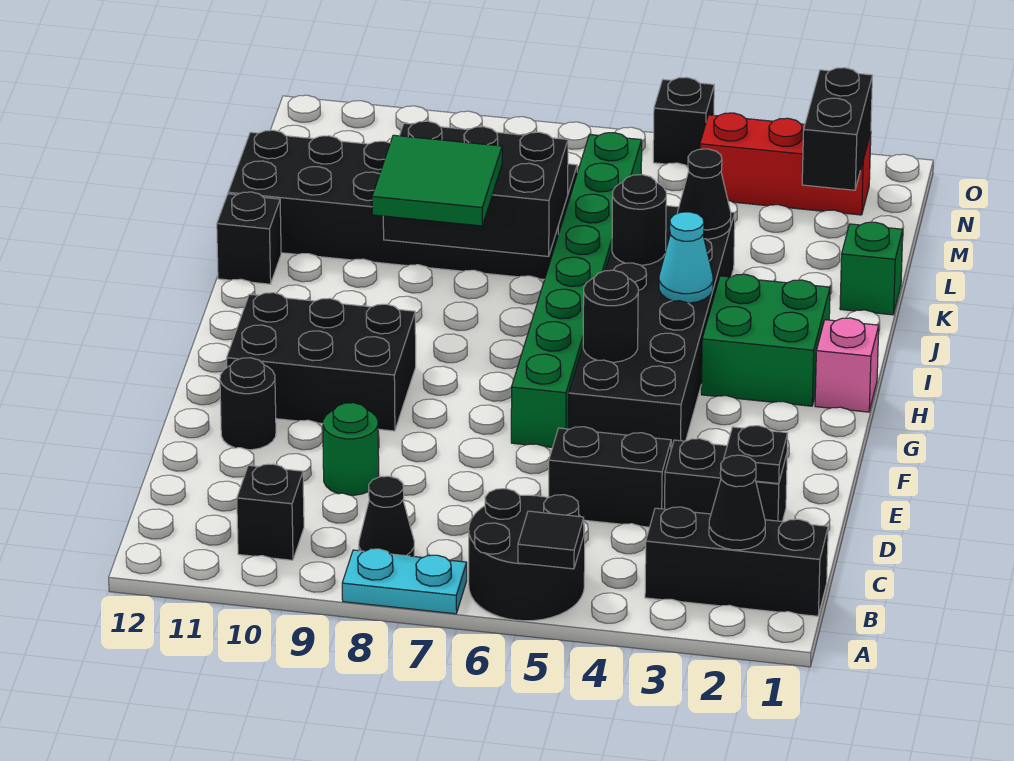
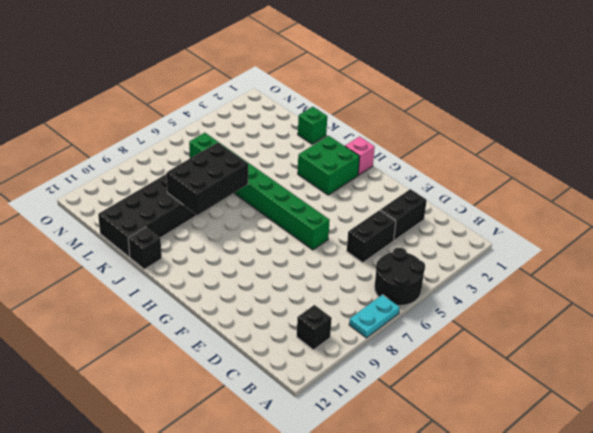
none -> black 1x3 brick [645,507,828,616]
none -> black 1x1 cone [359,476,414,556]
none -> green 1x1 round brick [323,403,379,495]

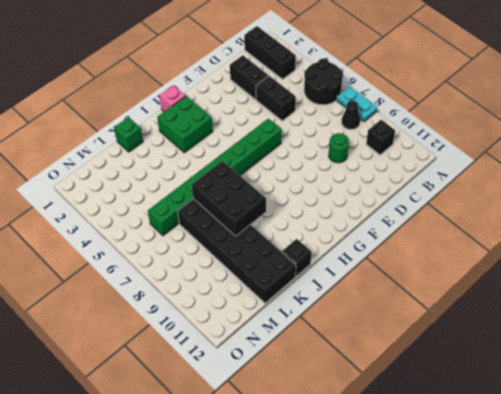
none -> black 1x1 round brick [220,358,276,450]
none -> black 2x6 brick [569,206,735,449]
none -> black 2x3 brick [227,293,416,431]

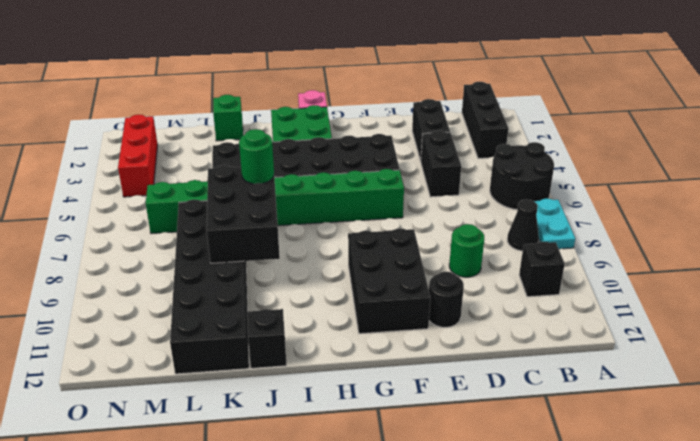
green 1x1 round brick [239,129,274,184] -> none
none -> black 1x1 brick [653,77,714,166]
none -> black 1x1 tile [518,511,584,569]
none -> black 1x1 cone [709,455,765,550]

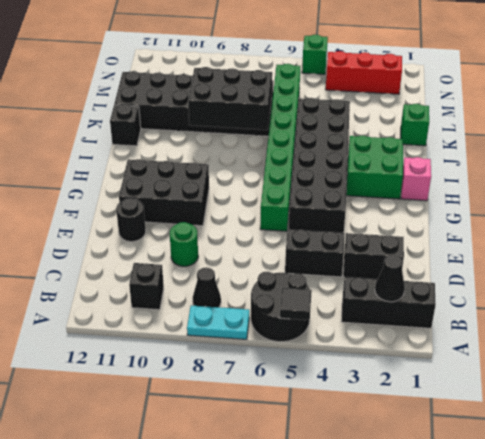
green 1x1 brick [302,35,328,74] -> black 1x1 brick [653,77,714,166]
none -> black 1x1 plate [724,426,788,484]
none -> black 1x1 round brick [583,270,638,362]
none -> cyan 1x1 cone [659,212,713,303]

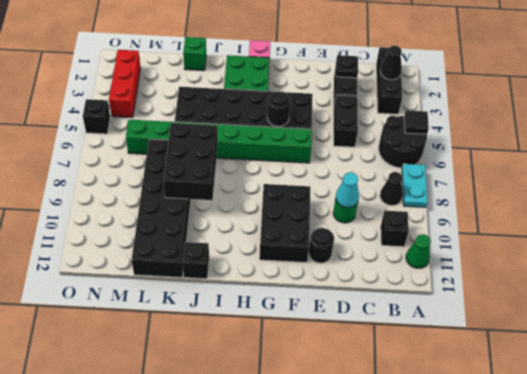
green 1x1 cone [406,234,431,268] -> none
cyan 1x1 cone [336,172,359,207] -> cyan 1x1 cone moved to [659,212,713,303]
none -> black 1x1 round brick [612,175,666,265]
none -> black 1x1 cone [677,149,731,239]
none -> black 1x2 brick [802,68,873,190]

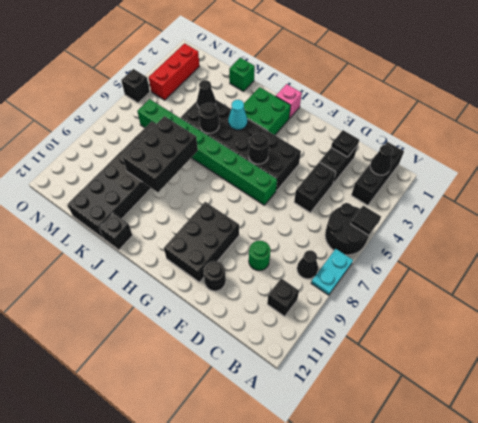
none -> black 1x2 brick [802,68,873,190]
none -> green 2x2 tile [372,135,502,226]

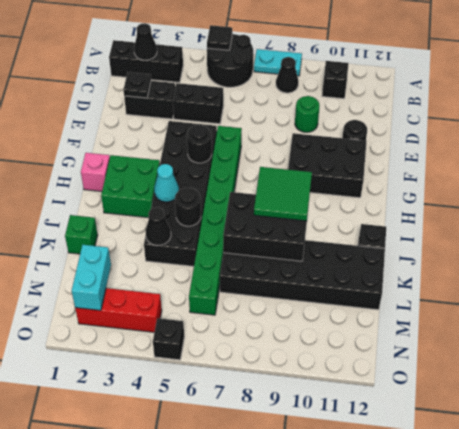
cyan 1x2 brick [72,245,111,310] -> black 1x2 brick [802,68,873,190]

